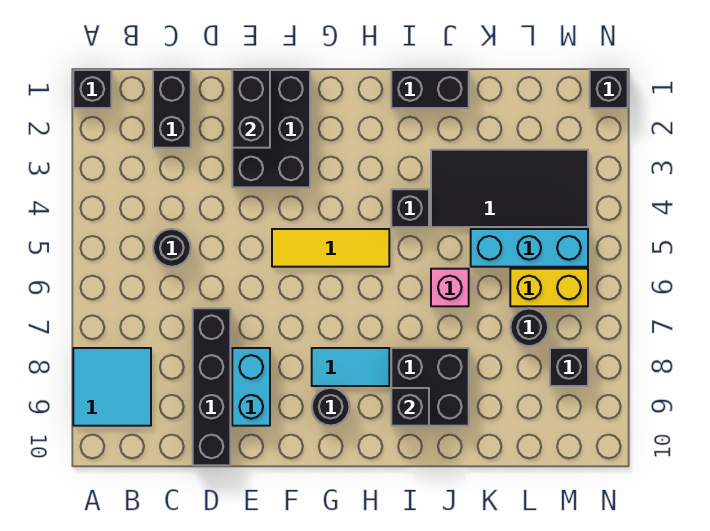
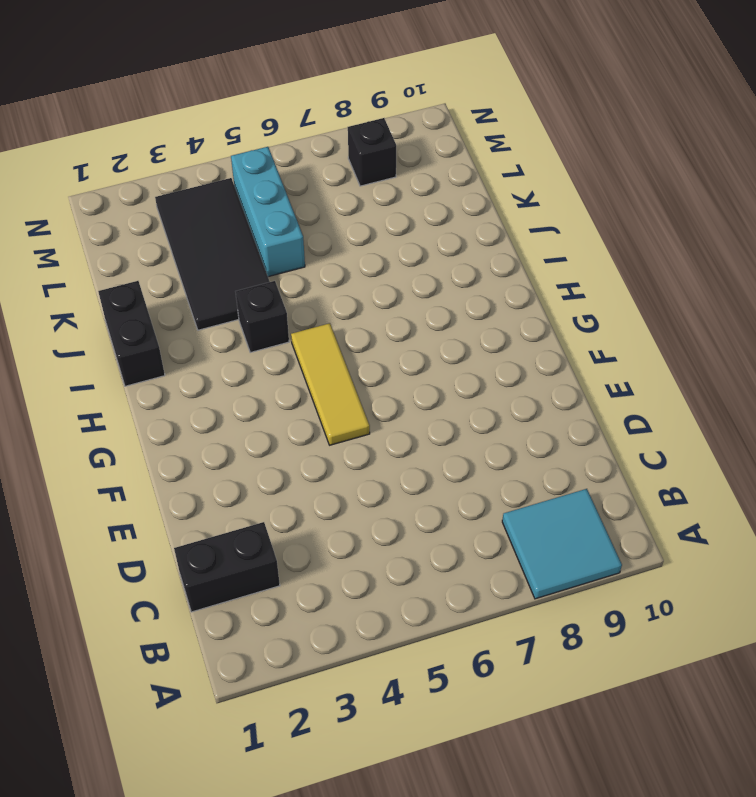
none -> black 1x1 brick [73,70,111,108]
none -> black 1x1 round brick [153,229,191,267]
none -> black 1x4 brick [193,308,230,465]

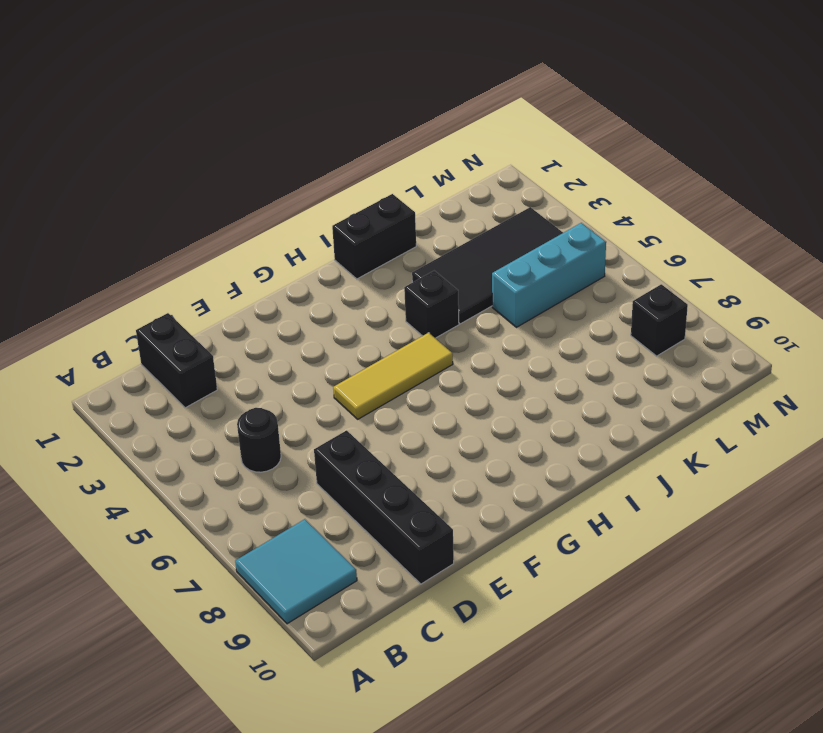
none -> black 1x1 brick [73,70,111,108]
none -> black 2x3 brick [232,70,310,187]
none -> cyan 1x2 brick [232,348,270,426]

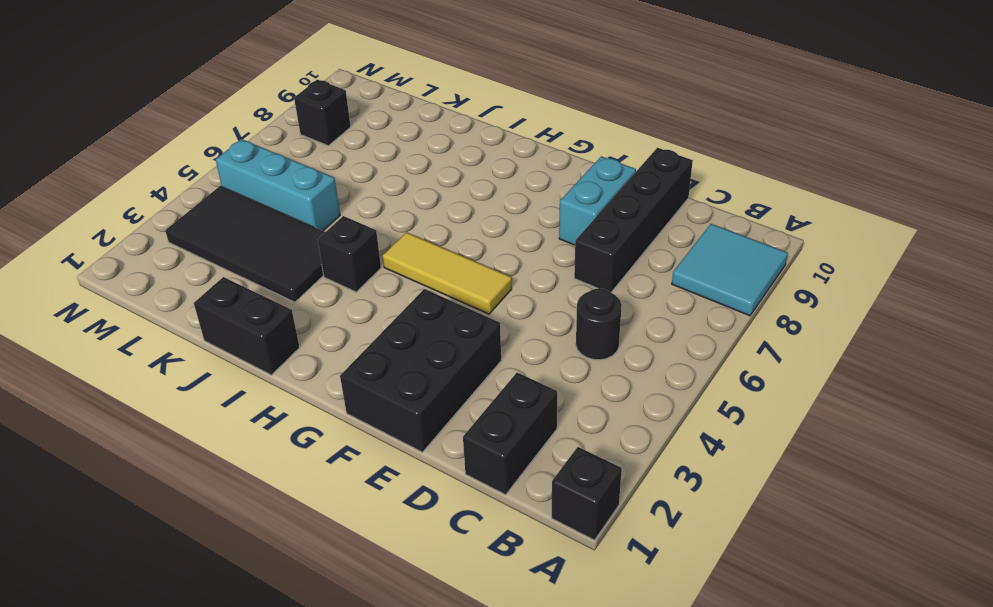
none -> cyan 1x2 tile [312,348,389,386]
none -> black 1x1 round brick [312,388,350,426]
none -> black 2x2 brick [391,348,469,426]

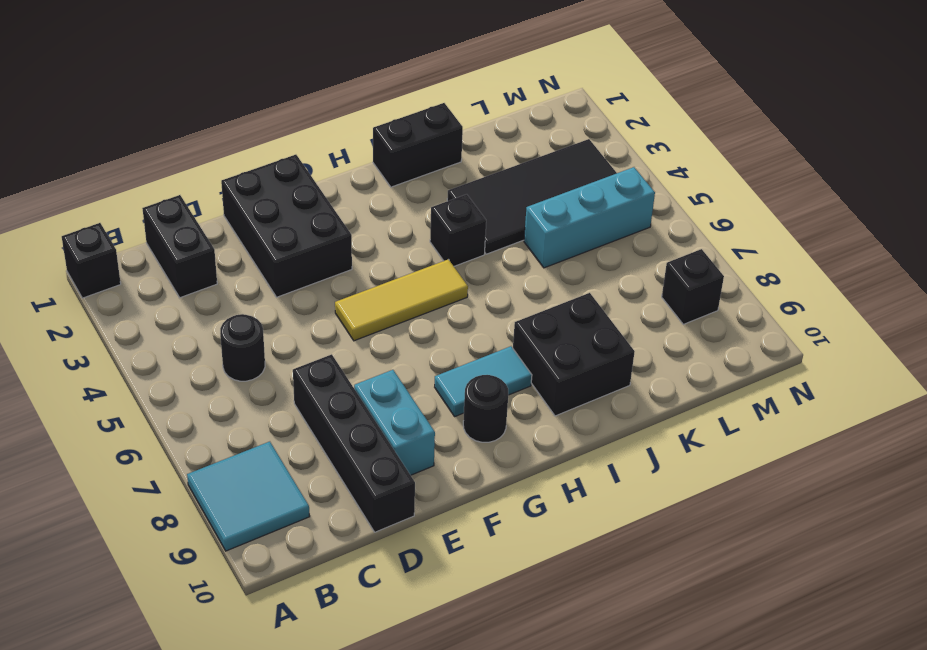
none -> pink 1x1 brick [431,269,469,306]
none -> yellow 1x2 brick [510,269,588,306]
none -> black 1x1 round brick [510,308,548,346]

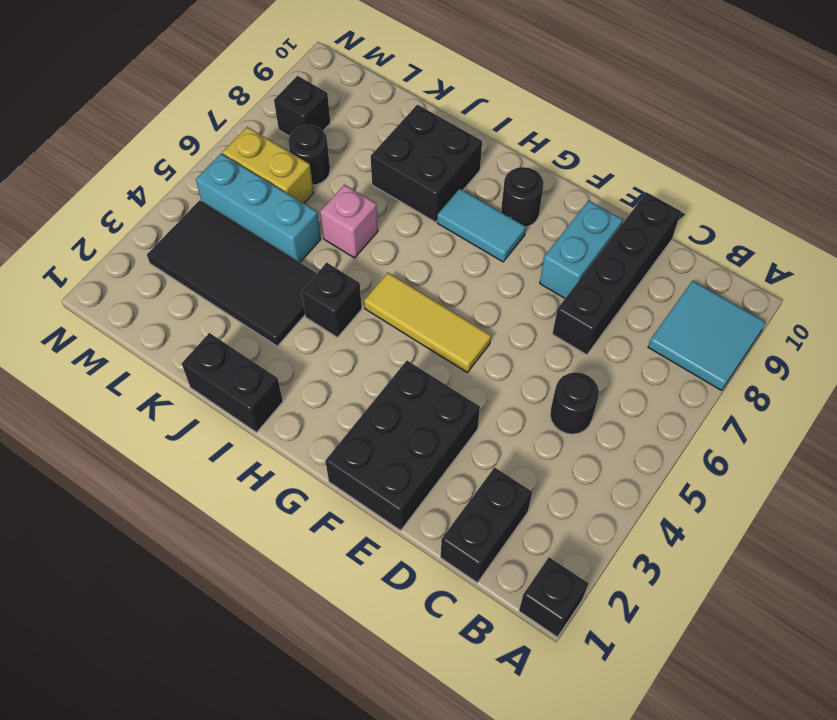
none -> black 1x1 brick [590,70,628,108]
none -> black 1x2 brick [232,70,270,148]
none -> black 1x1 brick [391,388,429,426]

